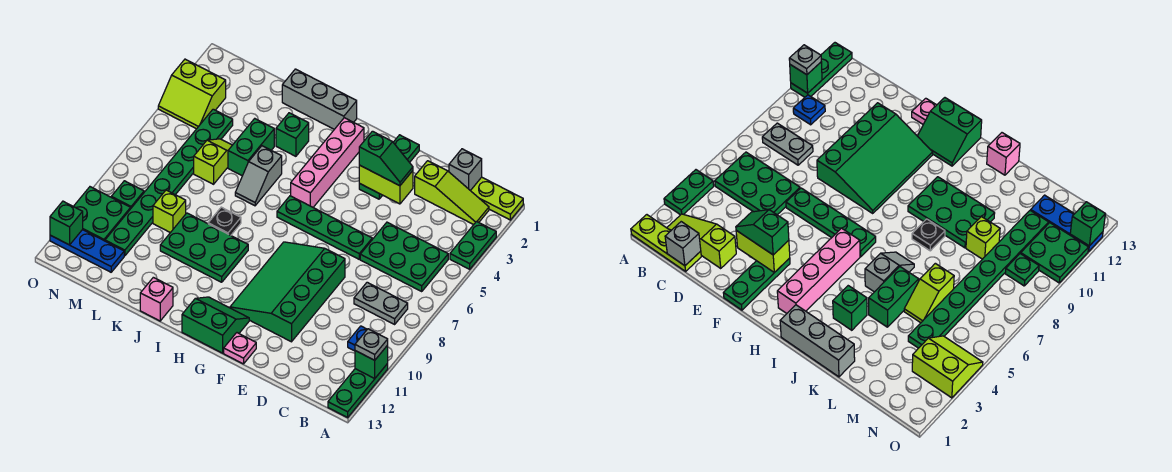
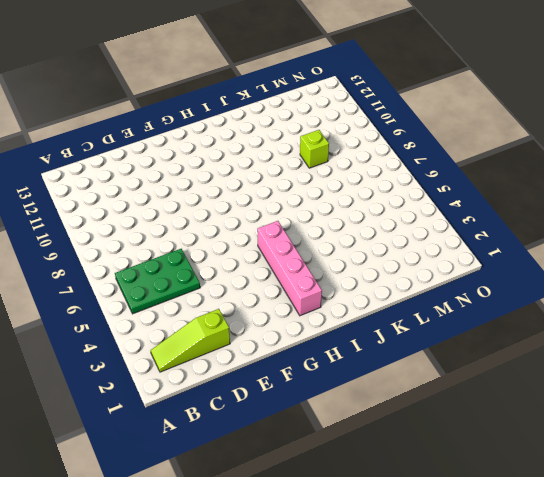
none -> lime 1x3 plate [471,177,523,220]
none -> green 1x2 plate [450,222,496,269]
none -> green 1x3 plate [328,364,388,417]
none -> grey 1x2 plate [354,282,408,324]

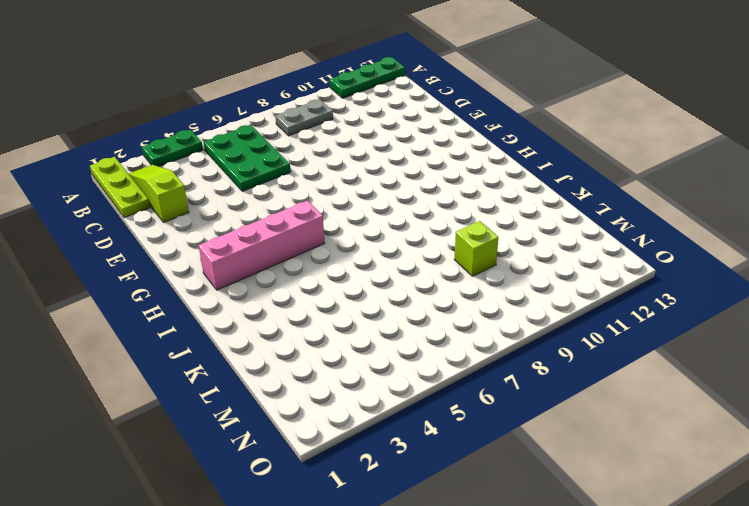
grey 1x2 plate [275,99,333,136] -> grey 1x2 plate turned to [354,282,408,324]
none -> blue 1x1 plate [348,326,367,351]
none -> green 1x4 plate [277,196,372,259]
none -> green 3x4 slope [230,242,345,342]
none -> green 1x3 plate [359,135,419,199]

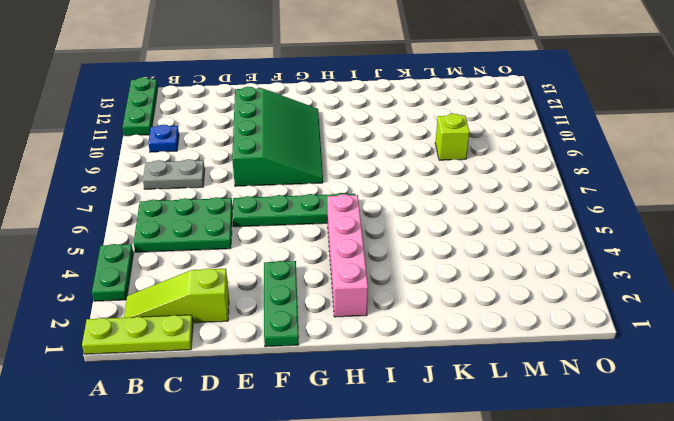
none -> pink 1x1 plate [224,333,256,364]
none -> green 2x2 slope [182,297,249,353]
none -> grey 1x3 brick [282,69,357,129]
none -> green 2x3 plate [160,213,248,282]

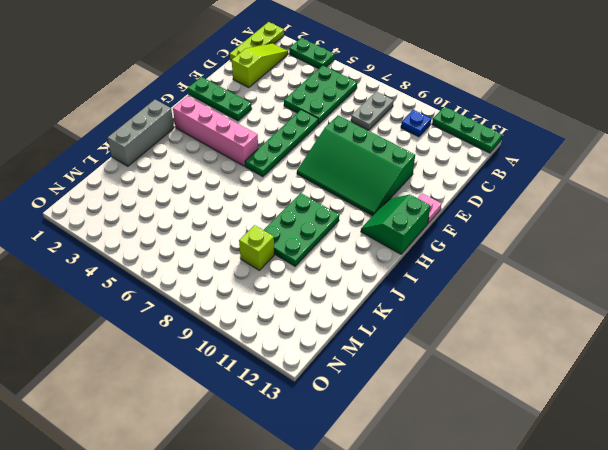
none -> green 1x1 brick [276,113,309,156]
none -> grey 1x2 slope [235,146,282,206]
none -> black 1x1 plate [208,207,241,235]
none -> pink 1x1 brick [140,277,173,321]

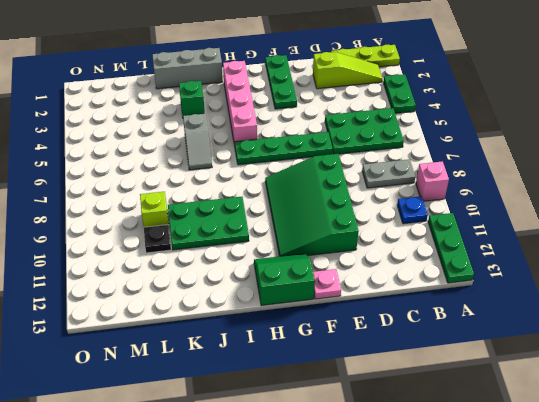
pink 1x1 brick [416,161,449,201] -> pink 1x1 brick moved to [140,277,173,321]
black 1x1 plate [144,225,171,253] -> black 1x1 plate moved to [208,207,241,235]
none -> green 1x2 brick [228,119,274,176]
none -> lime 1x2 slope [194,139,232,184]
none -> green 1x8 plate [105,109,233,256]
none -> blue 1x3 plate [50,230,124,272]

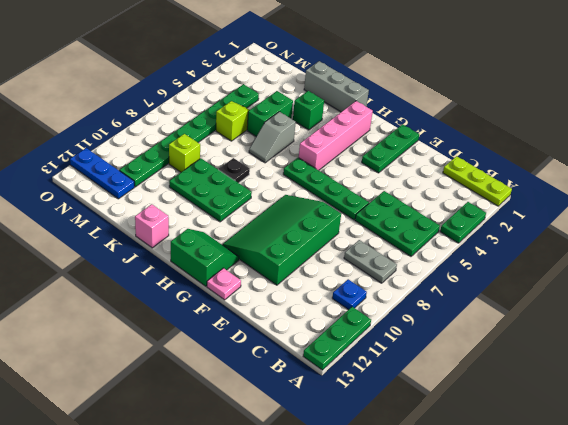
none -> lime 1x3 slope [415,161,489,225]
none -> lime 2x2 slope [158,59,226,129]
none -> green 1x1 plate [111,181,144,208]
none -> green 2x2 plate [74,187,131,241]

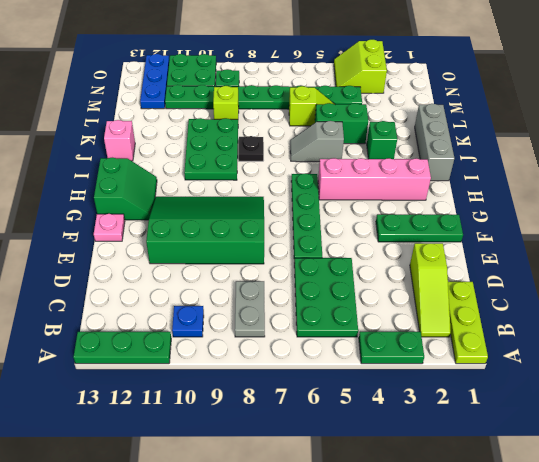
none -> green 1x1 brick [355,345,388,378]
none -> grey 1x1 brick [449,149,482,191]
none -> lime 1x2 brick [359,165,413,204]
none -> green 1x1 brick [50,201,83,245]

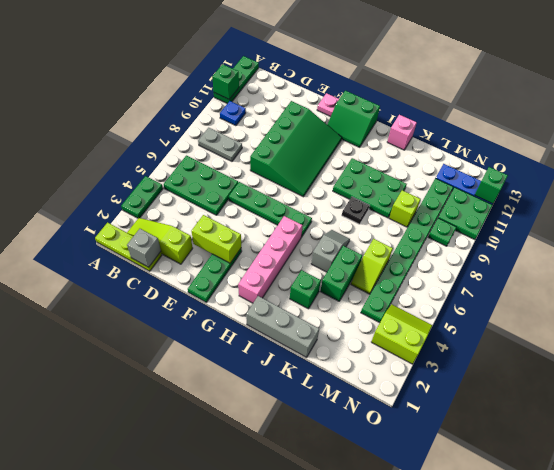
none -> grey 1x1 plate [355,329,388,360]
none -> green 1x2 slope [359,131,413,186]

